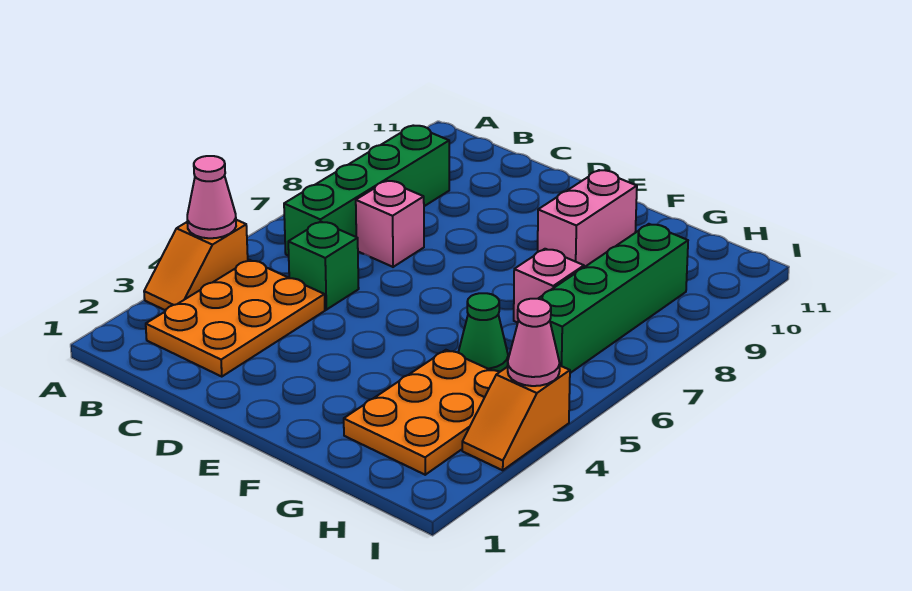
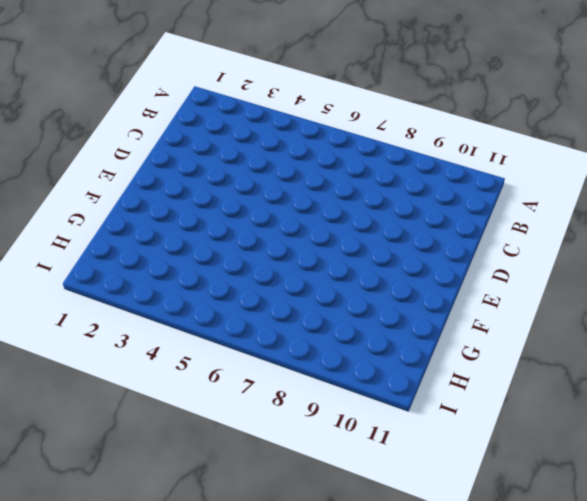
none -> orange 1x2 slope [144,220,248,310]
none -> orange 2x3 plate [146,260,325,377]
none -> green 1x4 brick [284,126,449,256]

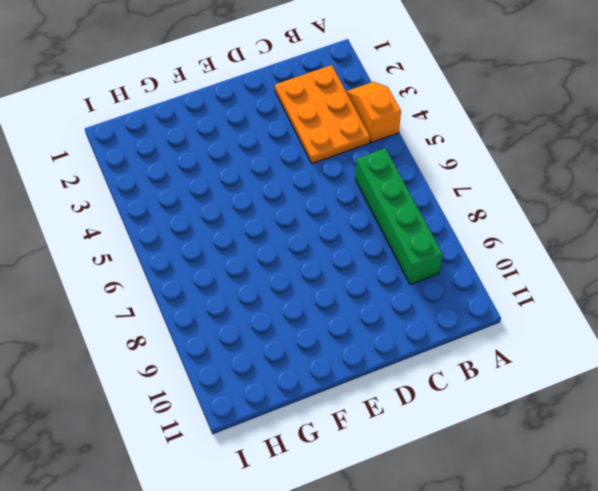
none -> green 1x1 brick [288,221,359,310]
none -> pink 1x1 brick [356,181,424,267]
none -> pink 1x2 brick [538,170,637,267]

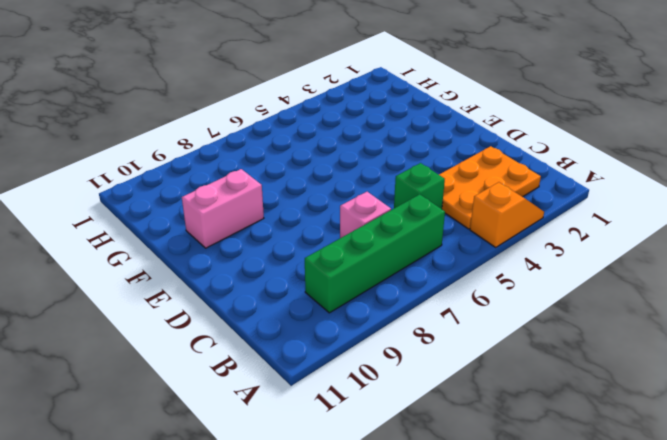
none -> orange 2x3 plate [344,350,499,475]
none -> green 1x1 cone [458,293,508,372]
none -> pink 1x1 brick [514,249,584,323]

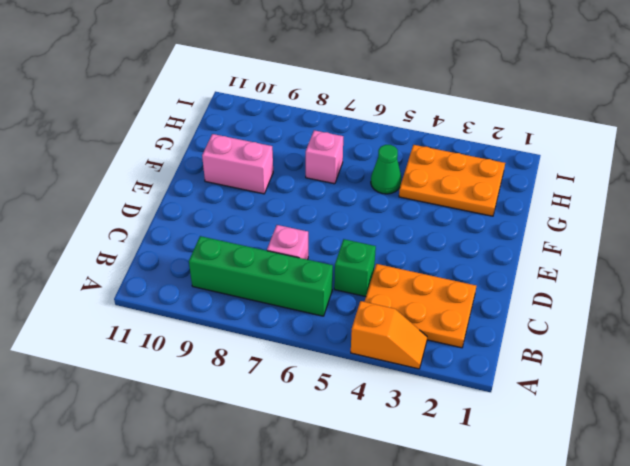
none -> green 1x4 brick [538,224,688,373]
none -> orange 1x2 slope [462,366,570,470]
none -> pink 1x1 cone [187,156,236,238]

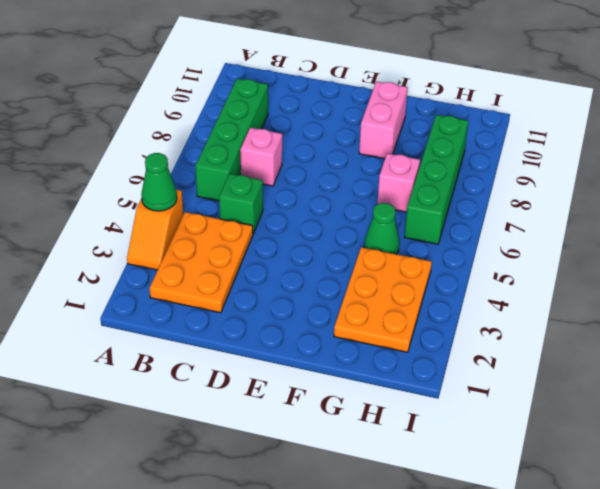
green 1x1 cone [141,153,177,211] -> pink 1x1 cone [187,156,236,238]
none -> orange 1x2 slope [462,366,570,470]
none -> pink 1x1 cone [507,299,560,386]

